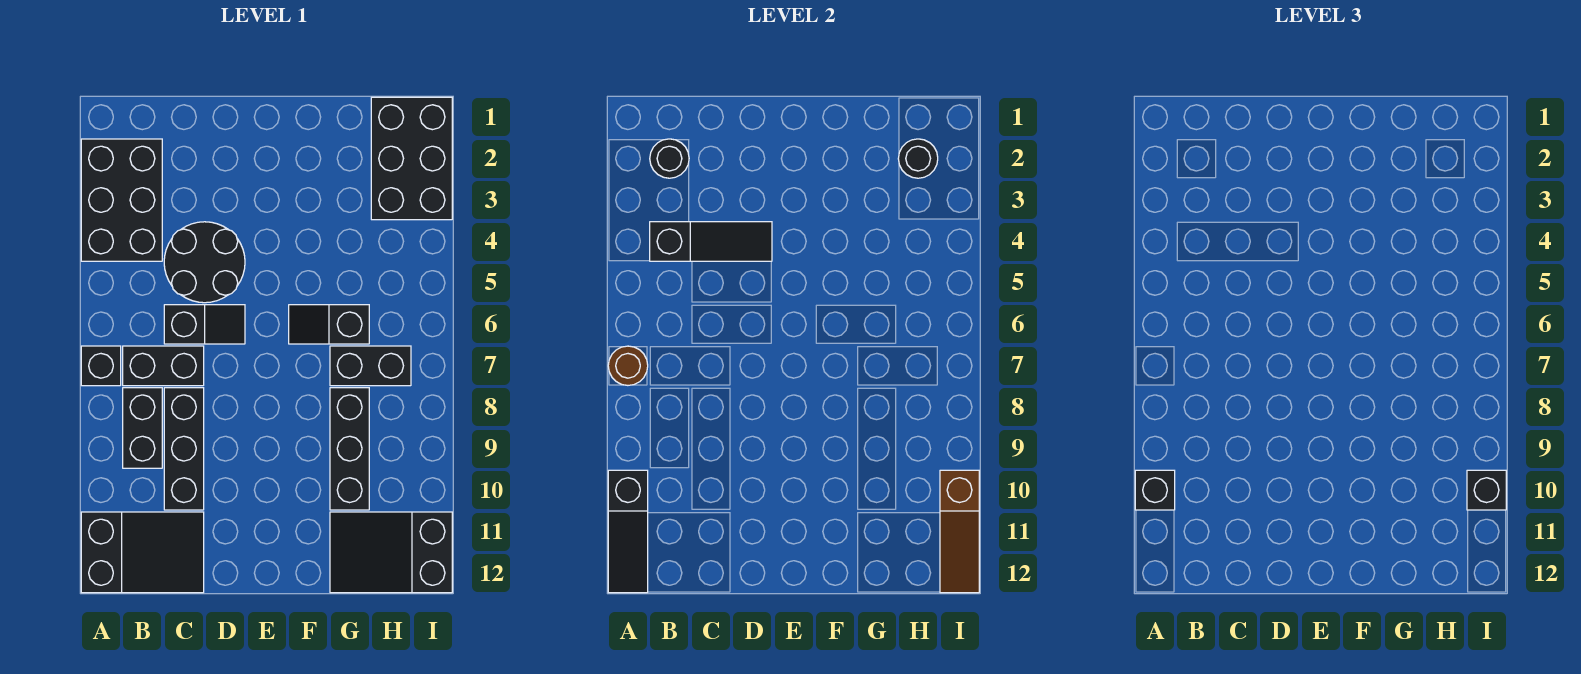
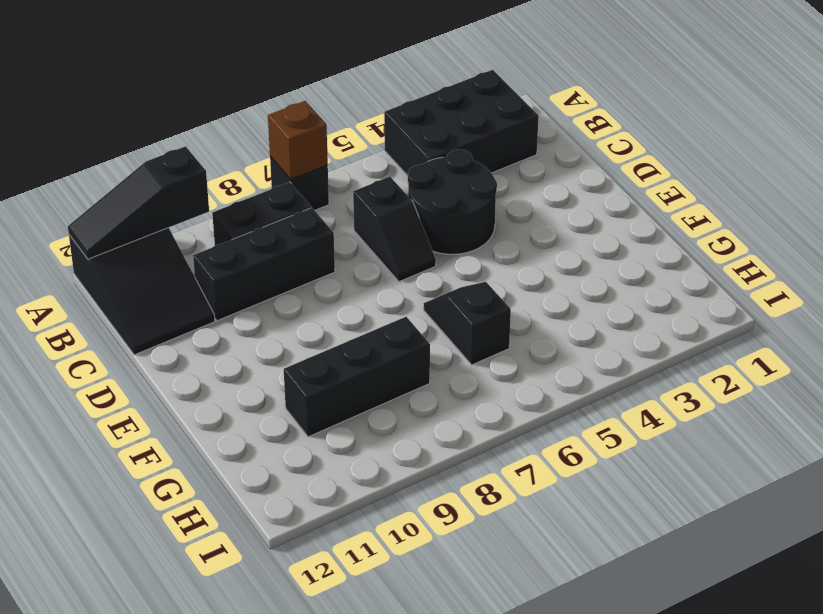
brown 1x1 brick [268,101,328,179] -> brown 1x1 round brick [608,346,648,385]
none -> black 1x2 brick [123,346,204,386]
none -> black 1x2 brick [330,346,411,386]
none -> black 2x3 slope [330,512,452,593]

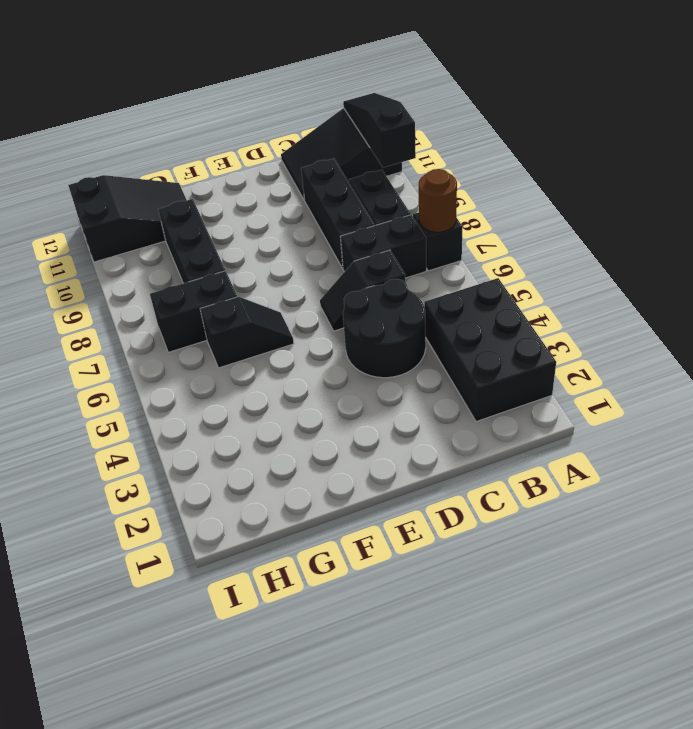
none -> black 2x3 brick [371,97,452,220]
none -> black 1x1 round brick [650,139,689,178]
none -> black 1x3 slope [650,222,772,261]

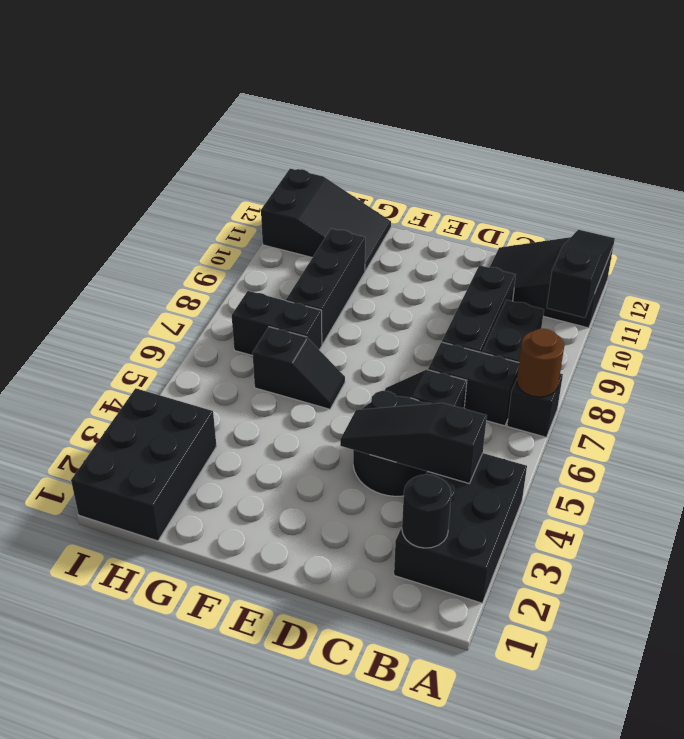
none -> black 1x1 round brick [898,139,938,178]
none -> brown 1x3 slope [940,470,979,593]
none -> black 1x1 brick [1135,470,1175,510]

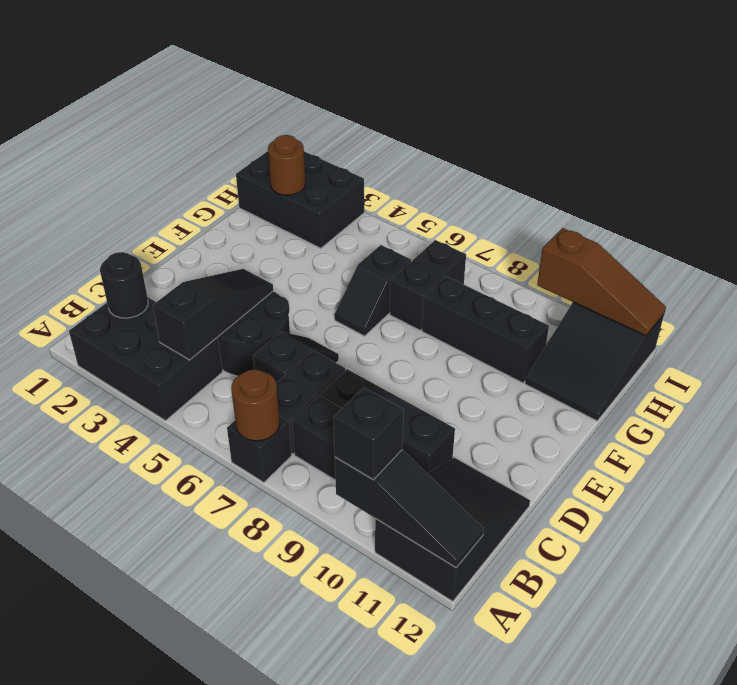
brown 1x1 round brick [268,135,306,195] -> black 1x1 round brick [898,139,938,178]
none -> black 1x1 brick [1467,470,1506,510]

